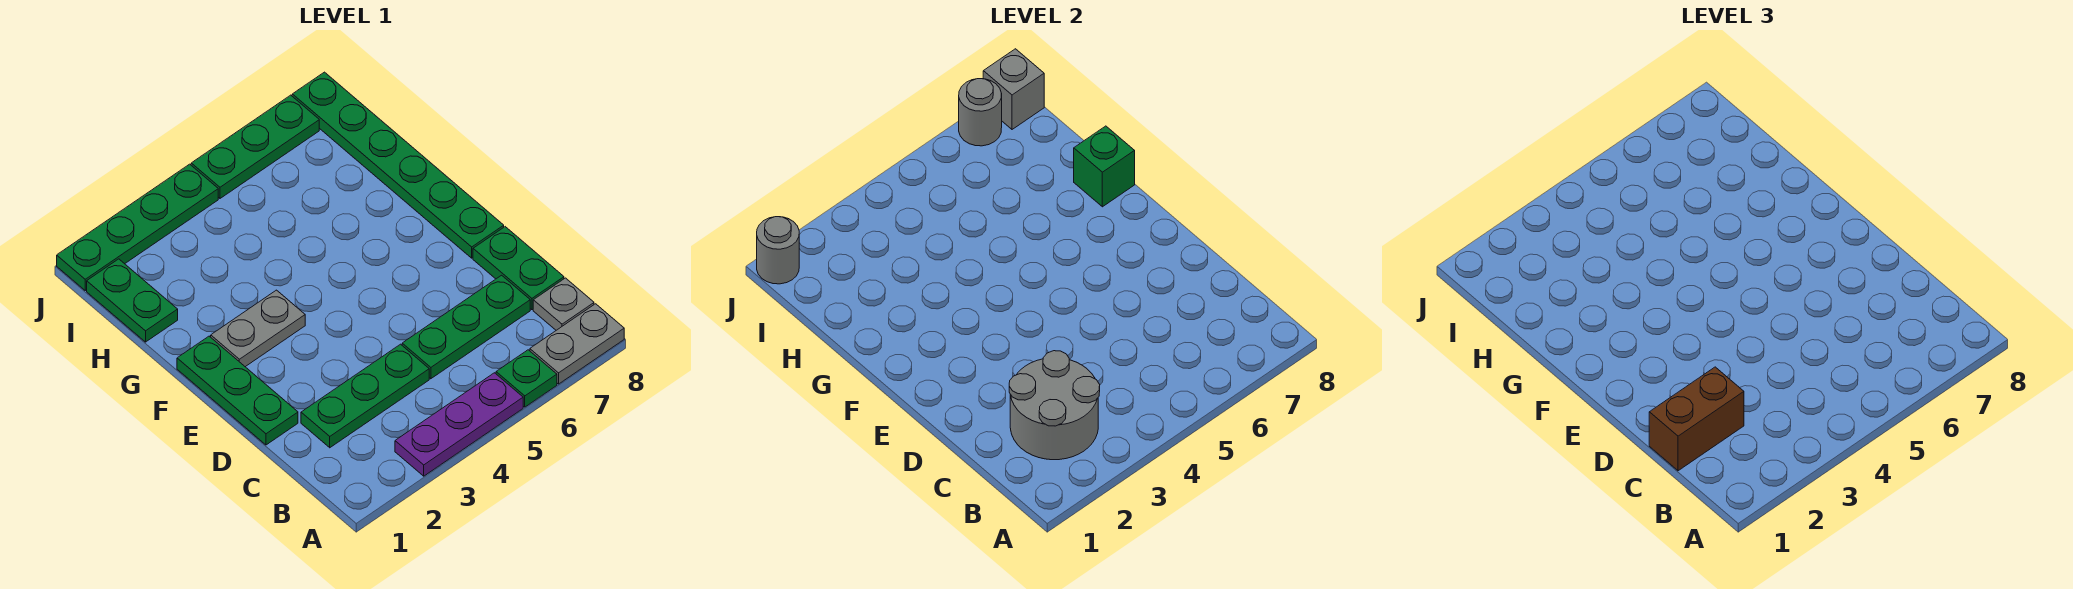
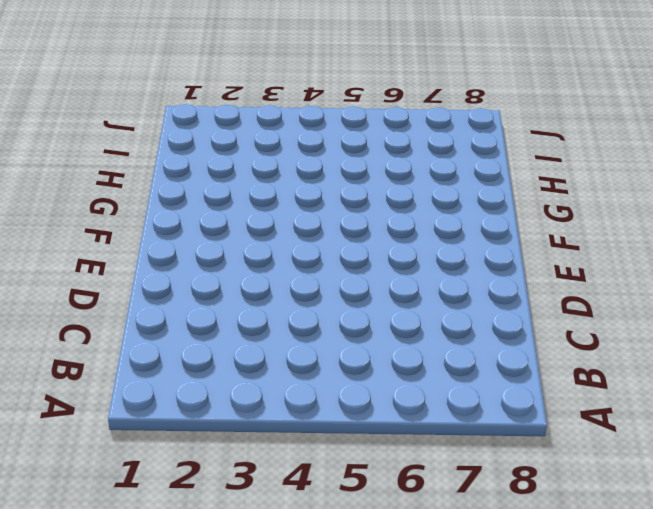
none -> purple 1x3 plate [395,373,523,476]
none -> green 1x1 plate [496,350,557,407]
none -> grey 1x2 plate [530,304,624,384]

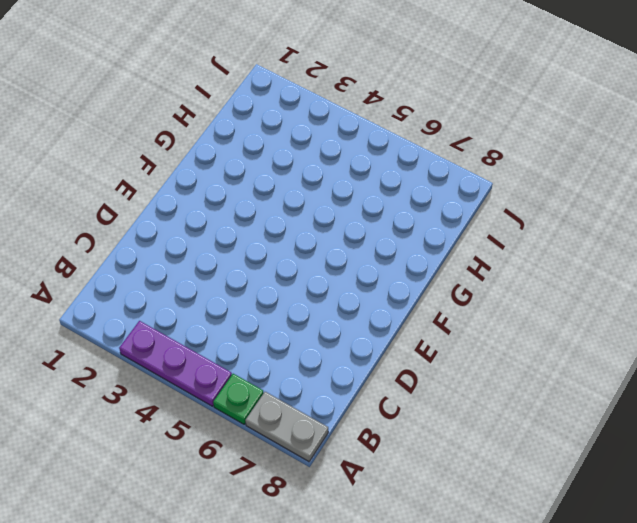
none -> grey 1x1 plate [533,278,594,330]
none -> green 1x3 plate [301,344,429,448]
none -> green 1x3 plate [402,275,530,379]

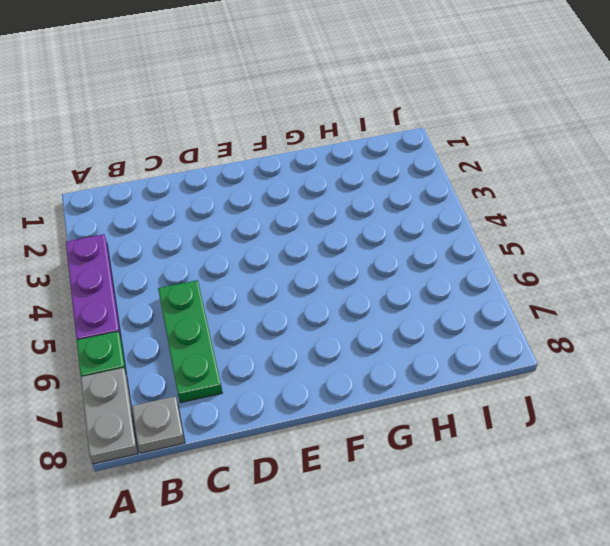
none -> green 1x3 plate [301,344,429,448]
none -> green 1x2 plate [473,227,564,310]
none -> green 1x3 plate [177,336,298,445]

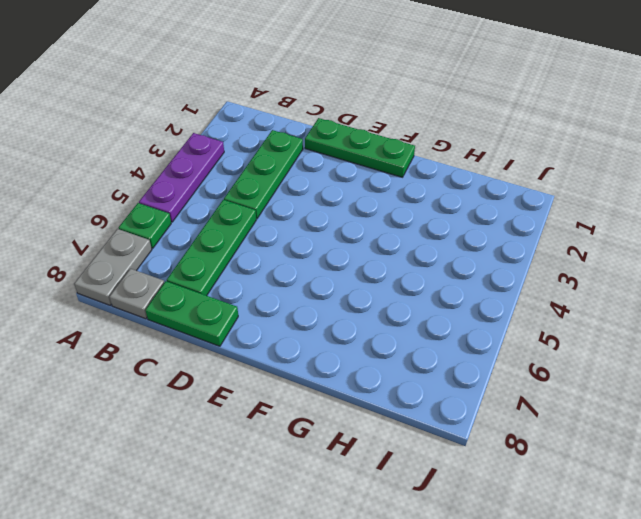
none -> green 1x6 plate [292,72,504,258]
none -> grey 1x2 plate [211,290,305,367]
none -> green 1x2 plate [87,259,178,342]

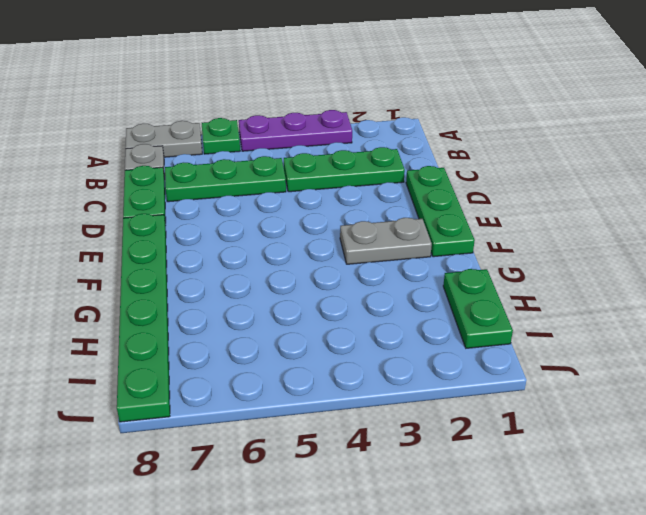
none -> green 1x4 plate [57,164,218,290]
none -> green 1x3 plate [191,95,319,198]
none -> grey 2x2 round brick [1009,351,1100,460]

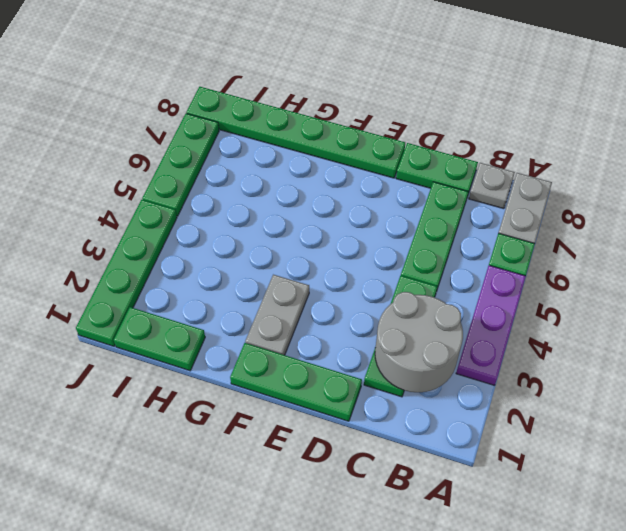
none -> green 1x1 brick [1074,126,1135,207]
none -> grey 1x1 round brick [757,217,799,284]
none -> grey 1x1 round brick [959,79,1002,146]

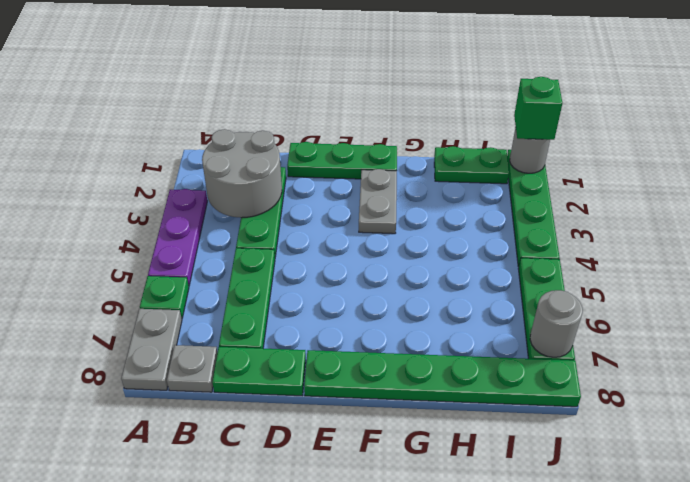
green 1x1 brick [514,77,562,140] -> green 1x1 brick moved to [1074,126,1135,207]
none -> grey 1x1 brick [983,49,1044,129]
none -> brown 1x2 brick [1649,367,1744,471]

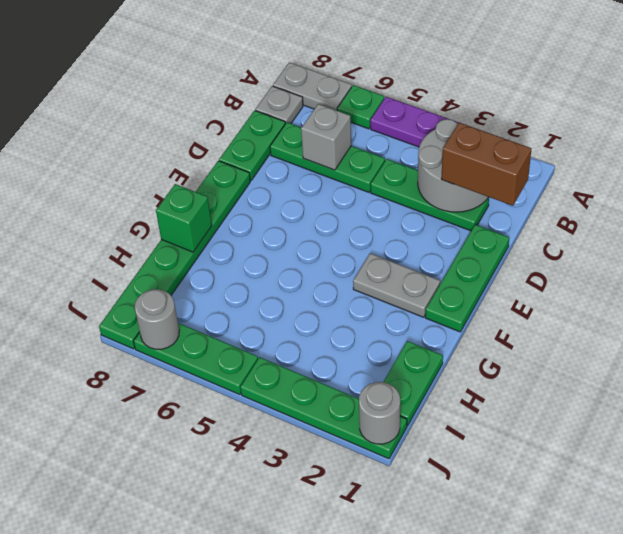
grey 1x1 brick [301,104,351,170] -> grey 1x1 brick moved to [983,49,1044,129]

